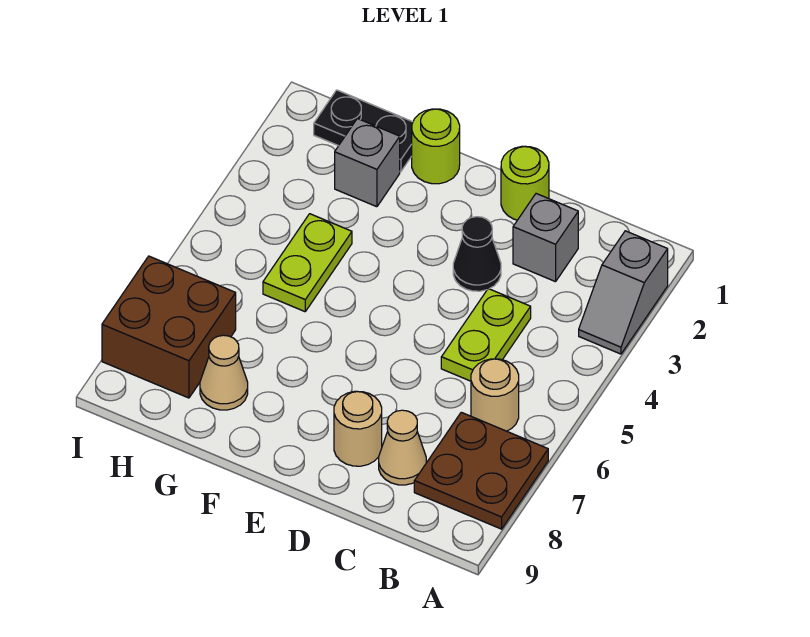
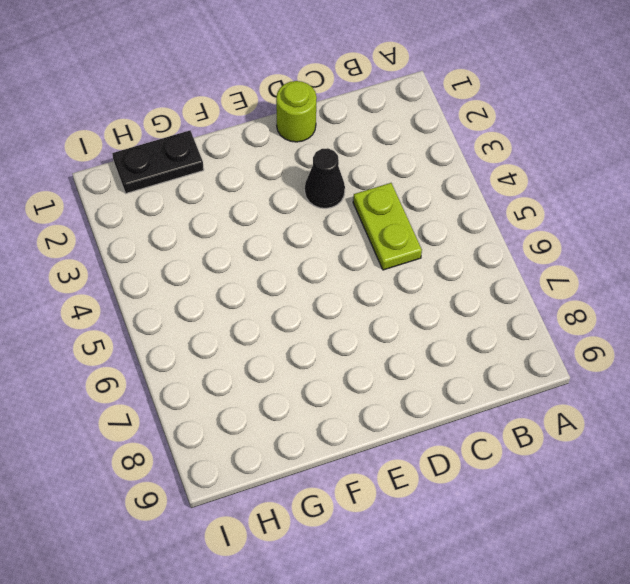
none -> grey 1x2 slope [579,231,668,354]
none -> brown 2x2 plate [414,412,548,529]
none -> tan 1x1 round brick [471,359,519,431]

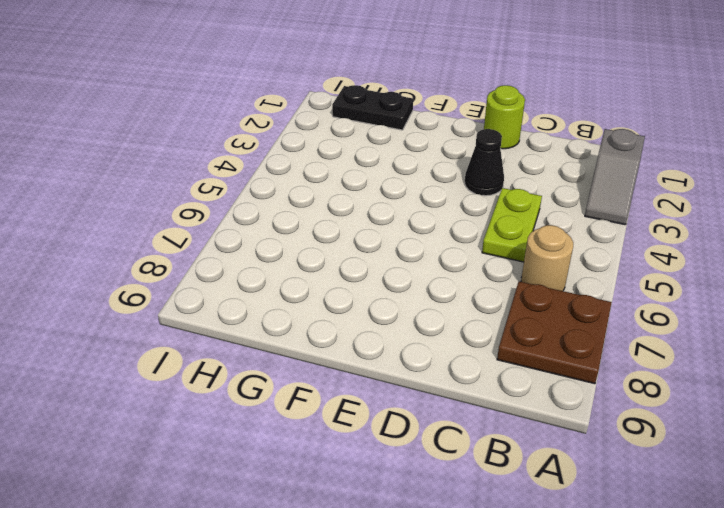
none -> grey 1x1 brick [513,194,578,282]
none -> tan 1x1 cone [379,410,426,485]
none -> tan 1x1 round brick [334,391,382,466]

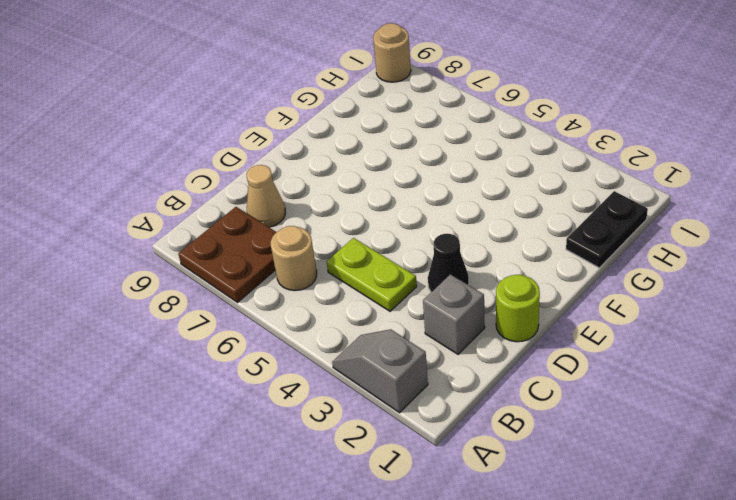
tan 1x1 round brick [373,23,411,82] -> tan 1x1 round brick moved to [334,391,382,466]
none -> lime 1x1 round brick [412,109,460,184]
none -> grey 1x1 brick [335,119,400,207]
none -> lime 1x2 plate [263,214,352,312]

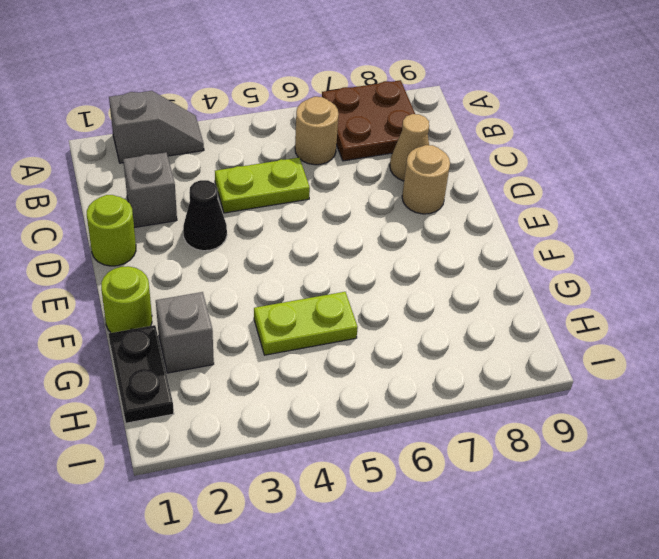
none -> tan 1x1 cone [200,335,248,410]
none -> brown 2x2 brick [102,256,236,398]

